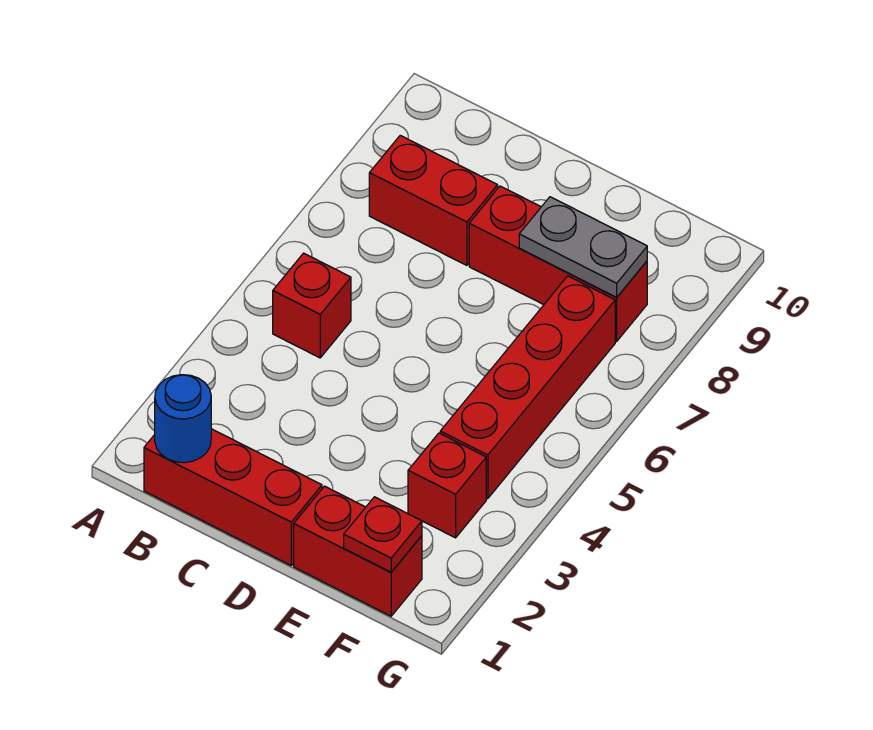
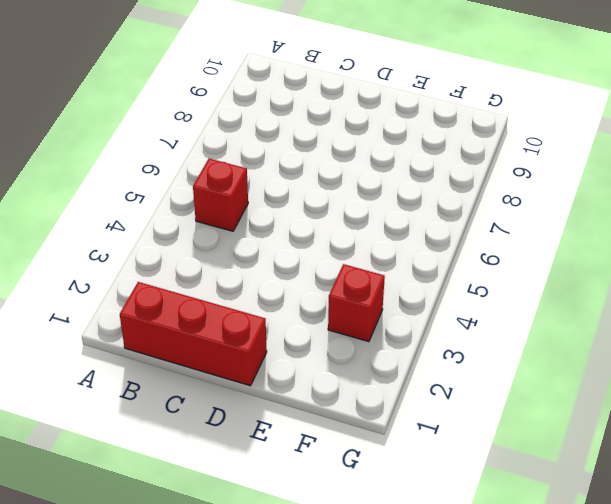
none -> red 1x2 brick [369,135,498,265]
none -> red 1x3 brick [469,186,647,341]

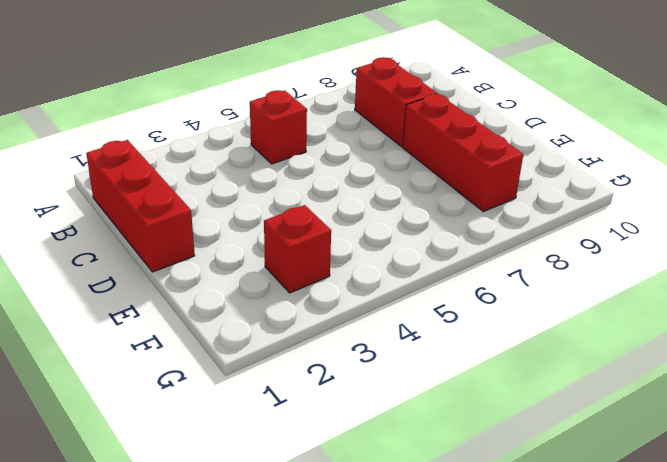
none -> red 1x2 brick [294,486,422,616]
none -> red 1x4 brick [440,276,615,499]

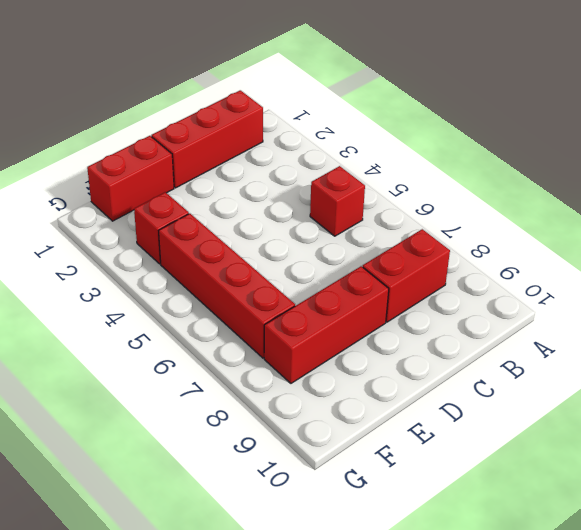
none -> blue 1x1 round brick [155,375,211,463]
none -> grey 1x2 plate [519,197,647,297]

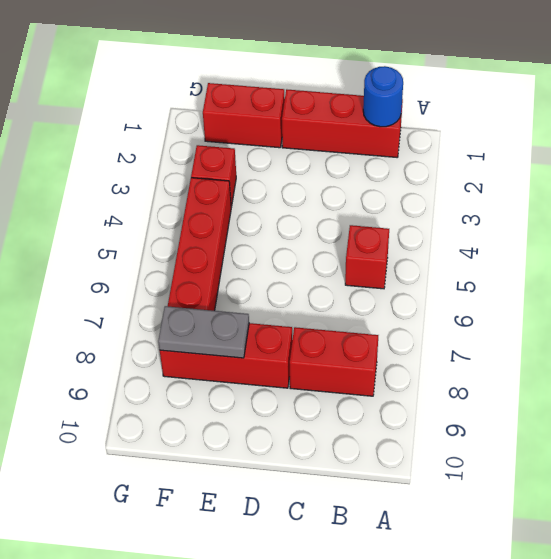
none -> red 1x1 plate [344,497,422,572]

